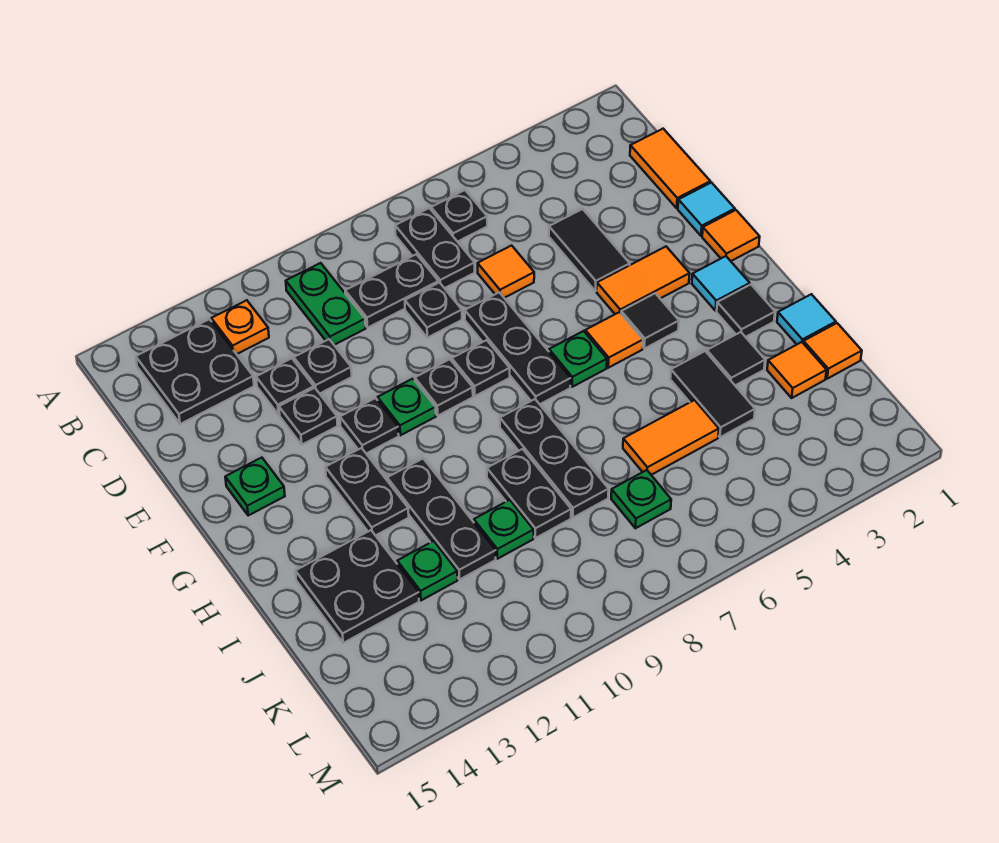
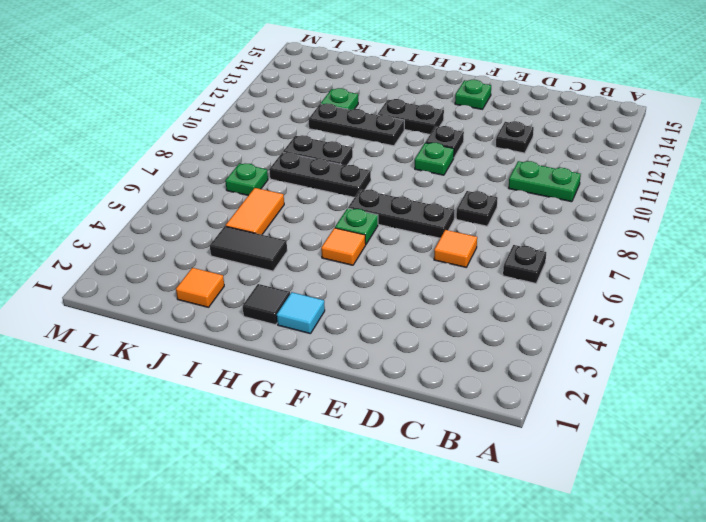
none -> black 1x2 plate [395,208,475,288]
none -> orange 1x1 plate [211,300,269,354]
none -> black 2x2 plate [136,319,254,424]
none -> orange 1x2 tile [630,129,710,208]

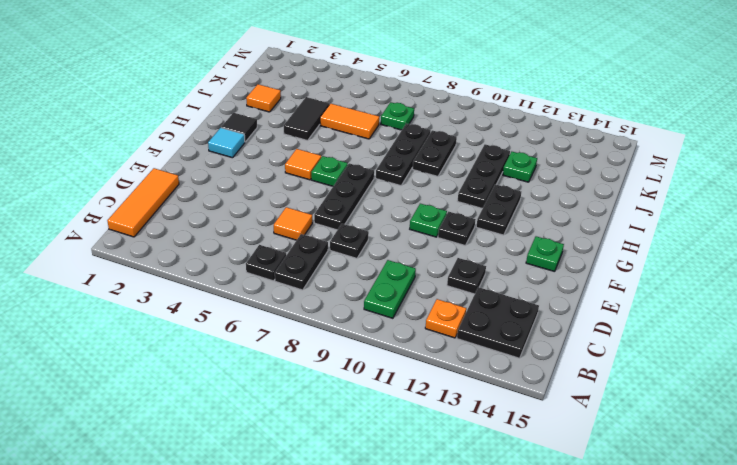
orange 1x3 tile [107,168,179,237] -> orange 1x2 tile [630,129,710,208]
none -> black 1x2 plate [345,254,438,328]
none -> black 1x2 tile [549,209,630,291]
none -> black 1x1 plate [294,339,352,394]
none -> cyan 1x1 tile [678,183,735,236]

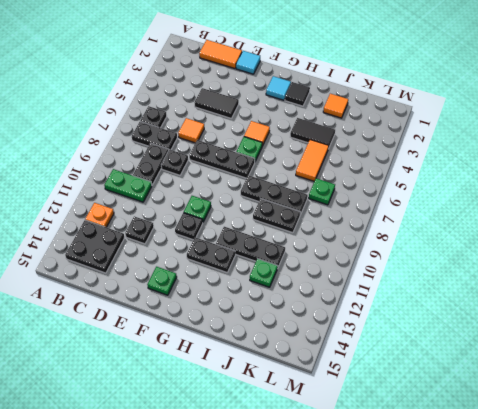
none -> black 1x1 plate [294,339,352,394]
none -> black 1x1 plate [279,388,338,445]
none -> orange 1x1 tile [702,210,760,261]
none -> orange 1x2 tile [597,247,690,314]

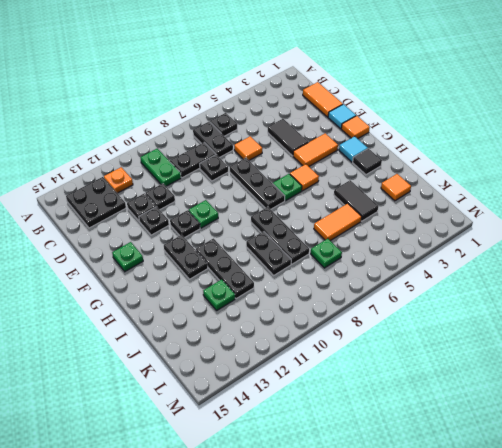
none -> black 1x1 plate [452,340,510,396]
none -> black 1x1 plate [415,359,473,415]
none -> black 1x1 tile [621,293,679,349]
none -> cyan 1x1 tile [777,294,836,344]

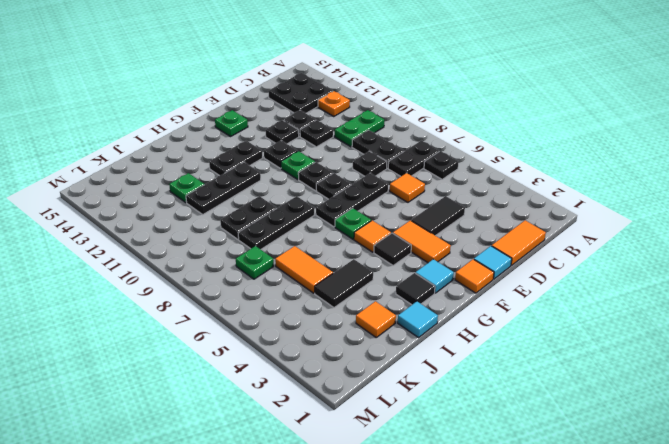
none -> black 1x1 tile [707,332,765,385]
none -> black 2x2 plate [295,530,419,643]
none -> orange 1x1 tile [803,323,862,379]
none -> green 1x1 plate [474,500,534,559]

